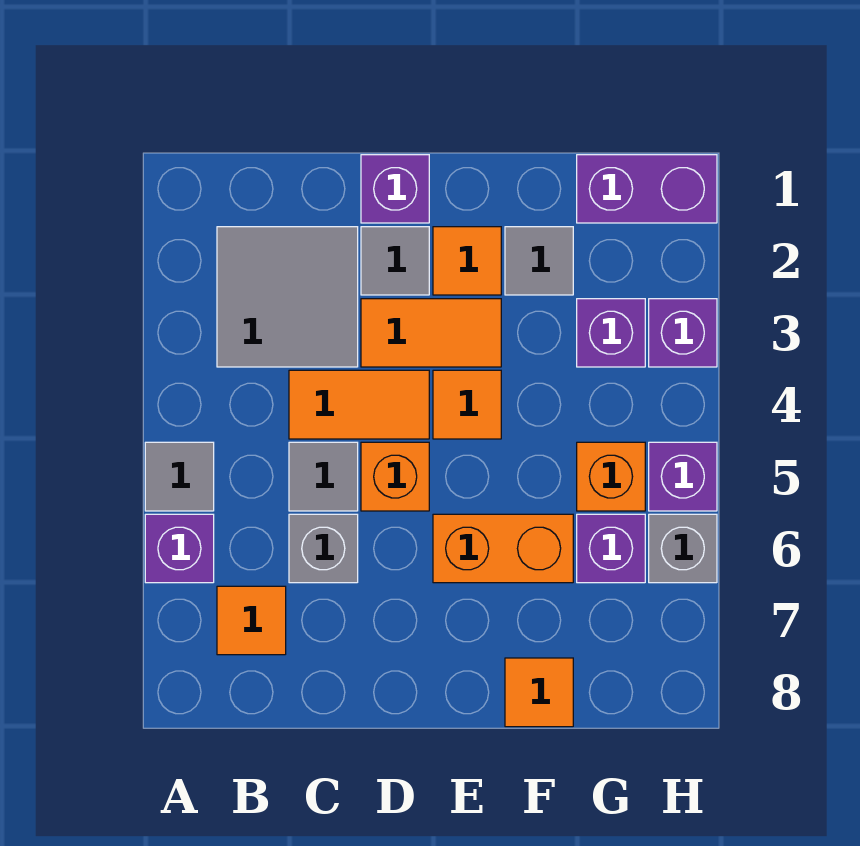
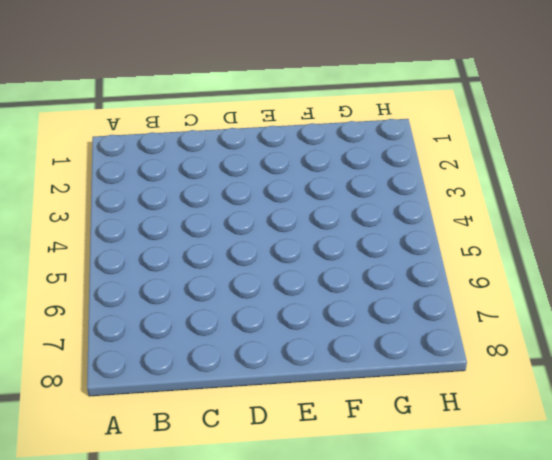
none -> grey 1x1 tile [145,442,214,511]
none -> purple 1x1 brick [145,514,214,583]
none -> grey 2x2 tile [217,227,358,367]

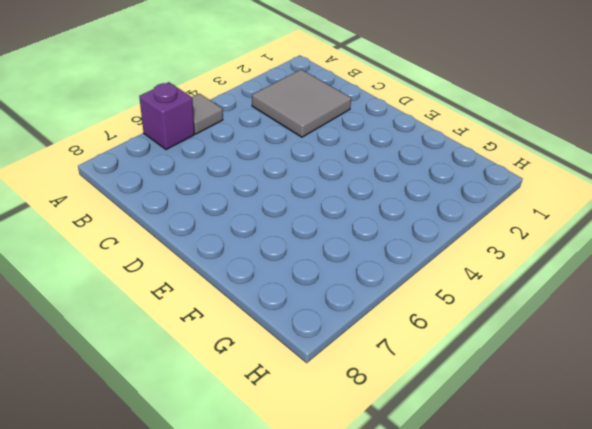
none -> orange 1x1 tile [217,586,286,655]
none -> orange 1x2 tile [289,370,429,439]
none -> grey 1x1 tile [289,442,358,511]

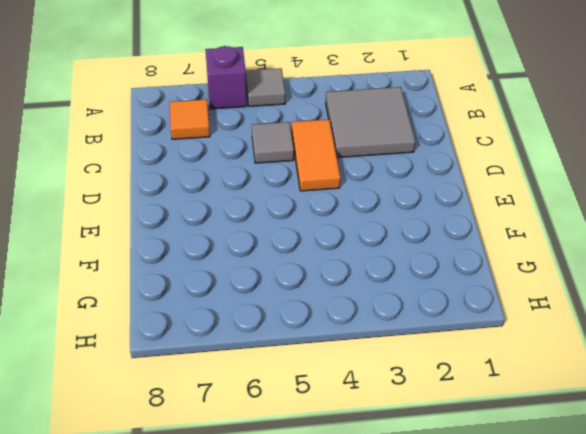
none -> grey 1x1 brick [289,514,358,583]
none -> purple 1x1 brick [361,155,429,223]
none -> grey 1x1 tile [361,227,429,295]

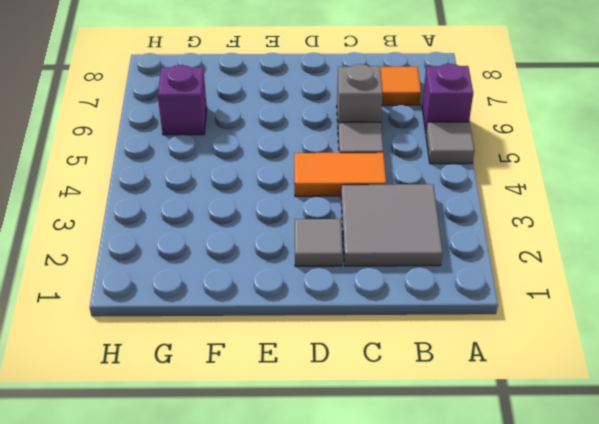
none -> purple 1x1 brick [361,155,429,223]
none -> orange 1x2 tile [361,299,501,367]
none -> orange 1x1 brick [361,442,429,511]

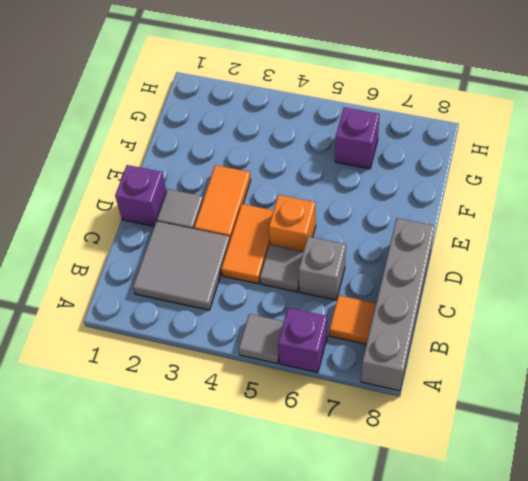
grey 1x4 brick [361,218,435,391] -> none
none -> orange 1x1 tile [433,227,501,295]
none -> orange 1x1 tile [433,370,501,439]
none -> orange 1x2 brick [433,514,573,583]

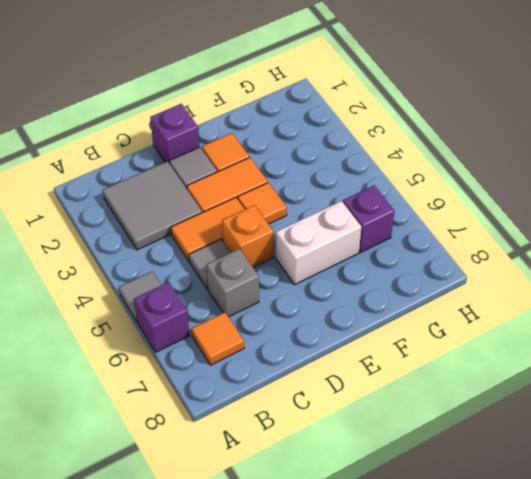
white 1x2 brick [276,201,361,284] -> orange 1x2 brick [433,514,573,583]
none -> grey 1x1 tile [505,227,573,295]
none -> orange 1x1 tile [505,658,573,727]
none -> purple 1x2 brick [577,155,717,223]

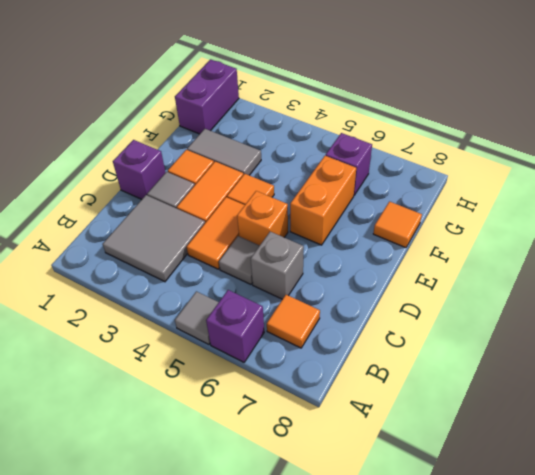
grey 1x2 tile [187,129,261,175] -> grey 1x1 tile [505,227,573,295]
none -> purple 1x1 brick [577,299,645,367]
none -> orange 1x1 brick [577,442,645,511]
none -> purple 1x1 brick [649,299,717,367]

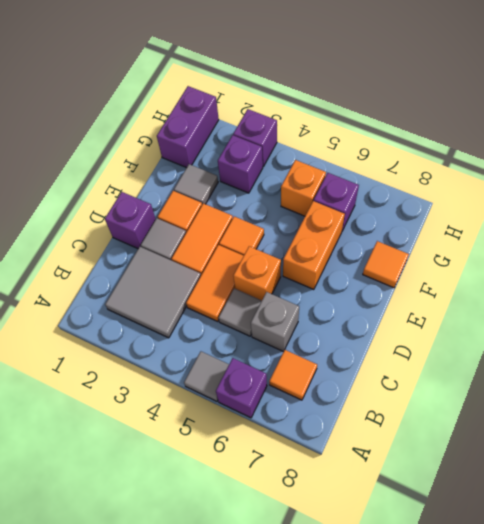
none -> purple 1x1 brick [649,442,717,511]
none -> grey 1x1 brick [649,514,717,583]

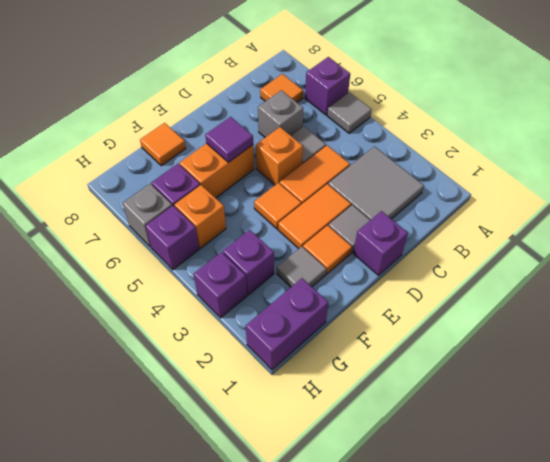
purple 1x1 tile [205,117,253,162] -> none

